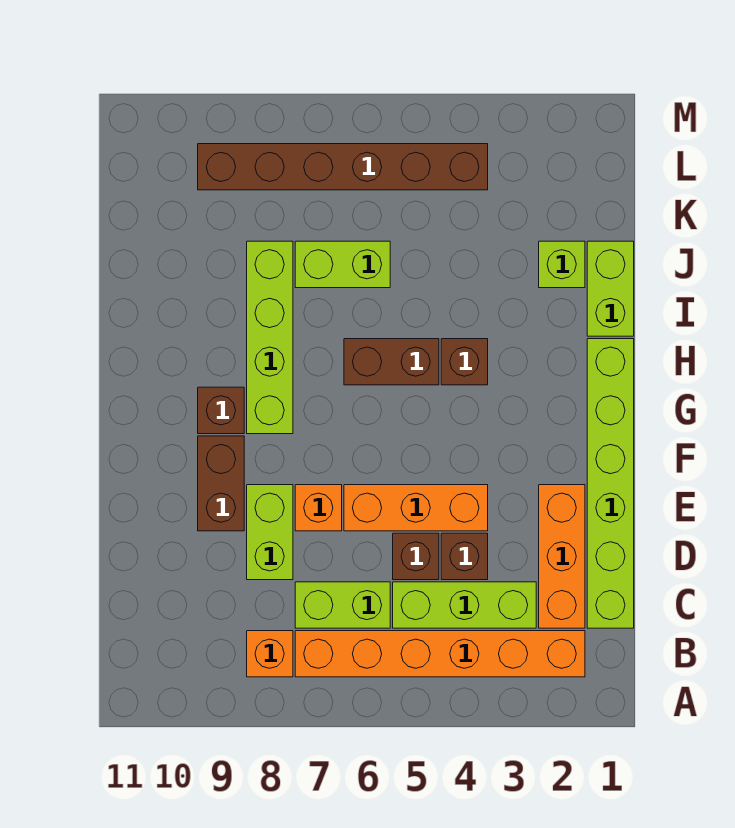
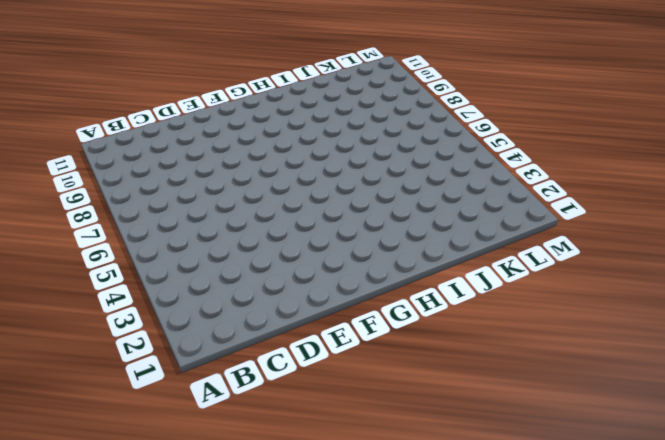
none -> orange 1x6 brick [295,631,585,677]
none -> orange 1x1 brick [247,631,293,677]
none -> lime 1x6 brick [587,339,634,628]

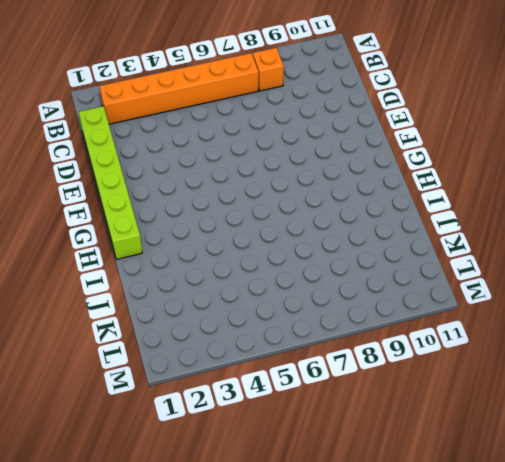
none -> orange 1x3 brick [539,485,585,628]
none -> lime 1x3 brick [393,582,536,628]
none -> lime 1x2 brick [295,582,390,628]

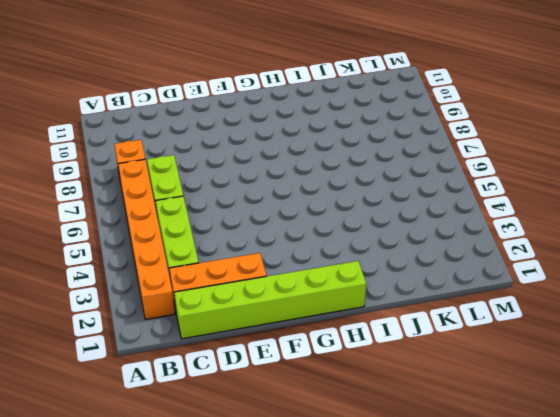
none -> brown 1x1 brick [441,533,488,580]
none -> brown 1x1 brick [393,533,439,580]
none -> lime 1x2 brick [247,485,293,580]

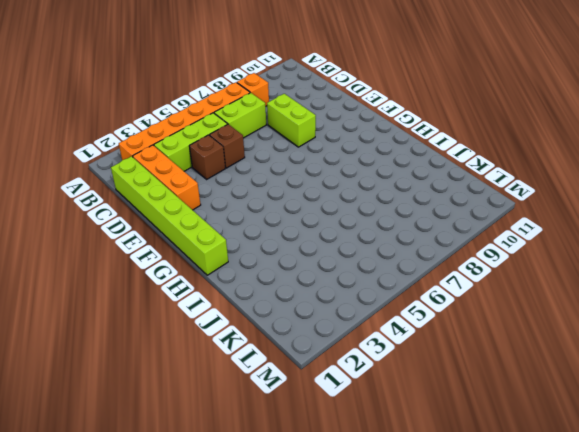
none -> orange 1x3 brick [344,485,488,531]
none -> orange 1x1 brick [295,485,342,531]
none -> brown 1x2 brick [198,436,244,531]

